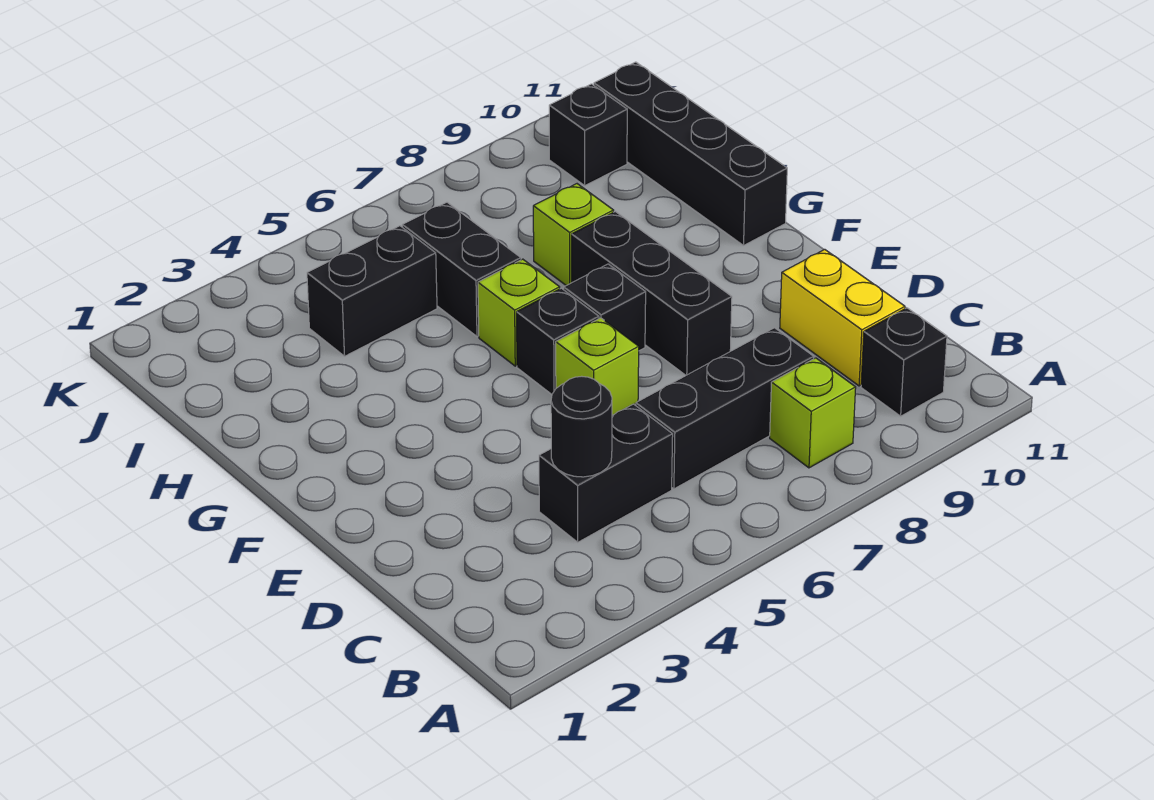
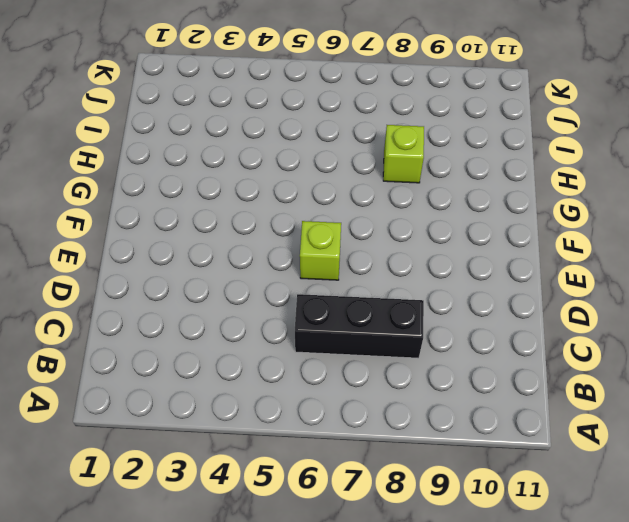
none -> lime 1x1 brick [770,358,856,468]
none -> black 1x1 brick [861,308,947,416]
none -> black 1x2 brick [539,404,673,542]

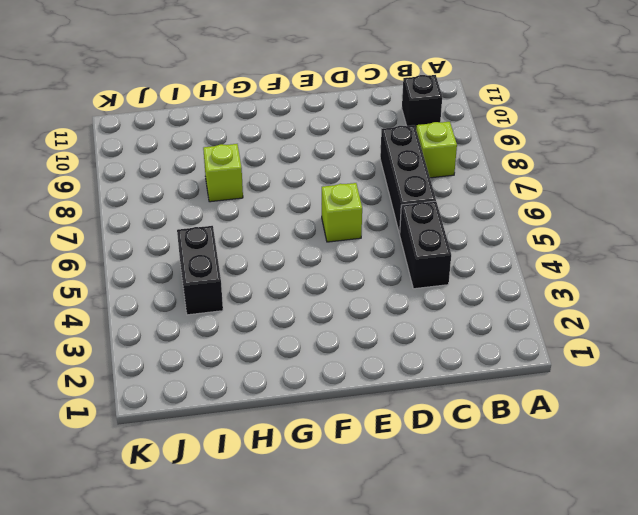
none -> yellow 1x2 brick [780,249,905,386]
none -> black 1x3 brick [572,211,732,375]
none -> black 1x1 brick [517,288,599,394]

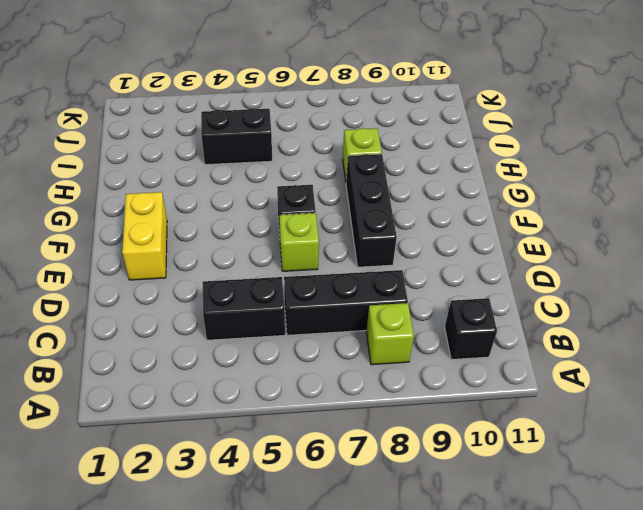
yellow 1x2 brick [122,192,167,280] -> yellow 1x2 brick moved to [780,249,905,386]
none -> black 1x1 brick [564,264,646,351]
none -> lime 1x1 brick [478,259,560,366]
none -> black 1x4 brick [594,62,787,245]

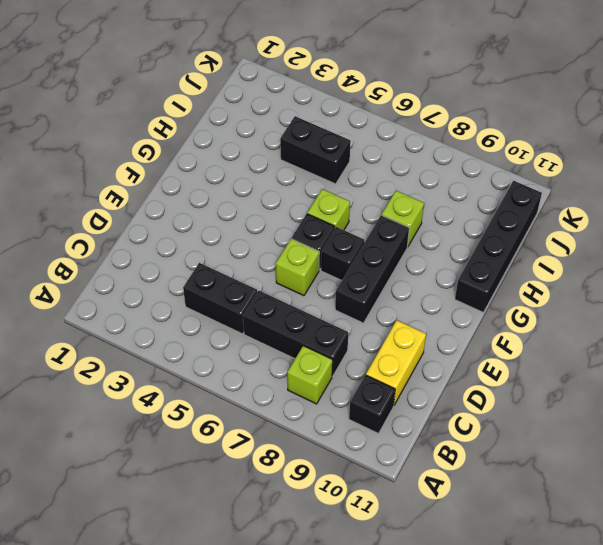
none -> black 1x2 brick [402,202,521,337]
none -> black 1x1 brick [549,84,627,185]
none -> black 1x1 round brick [551,376,612,477]

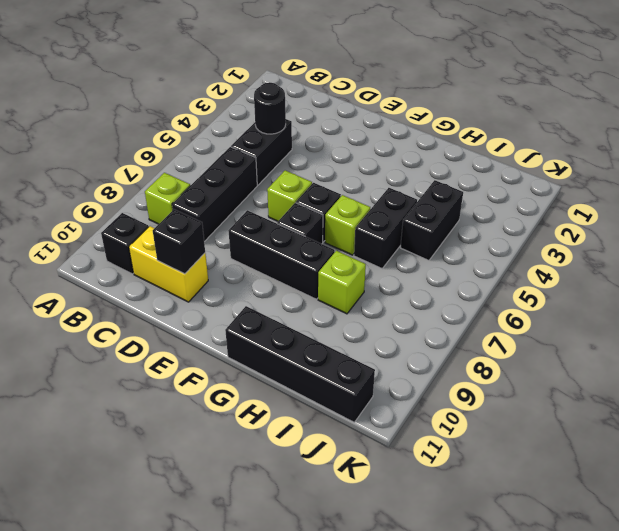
black 1x1 brick [153,209,205,274] -> black 1x1 brick moved to [549,84,627,185]
black 1x2 brick [354,188,417,268] -> black 1x2 brick turned to [402,202,521,337]

